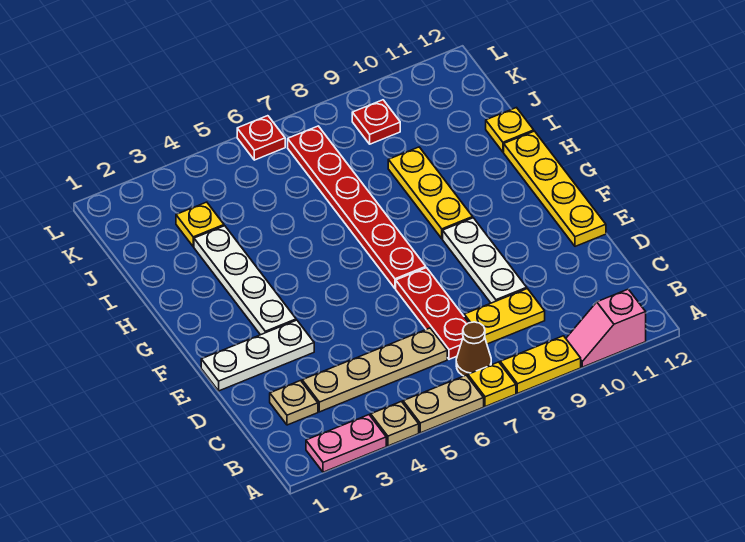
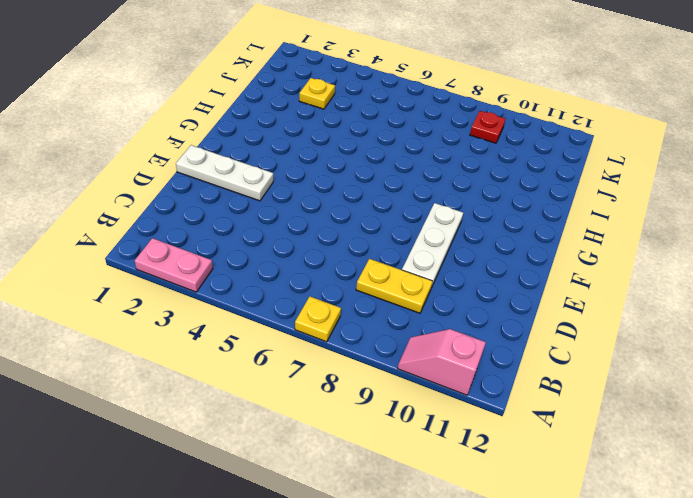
none -> tan 1x1 plate [371,401,419,446]
none -> tan 1x2 plate [403,375,484,433]
none -> yellow 1x2 plate [500,336,581,393]

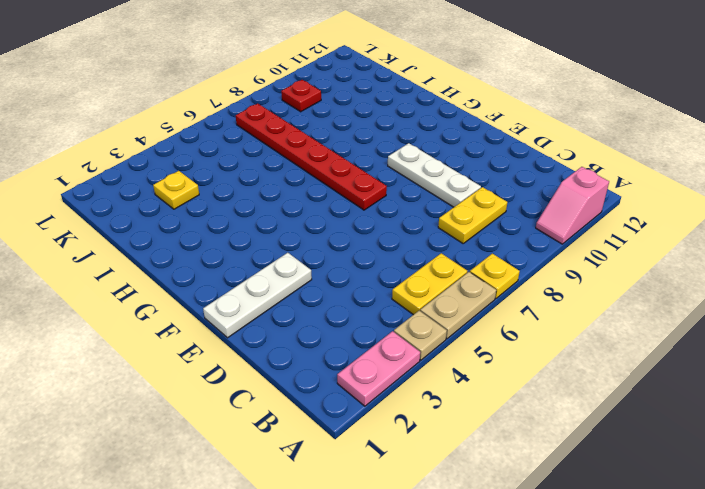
yellow 1x2 plate [392,253,467,315] -> yellow 1x2 plate moved to [500,336,581,393]
none -> brown 1x1 cone [456,322,491,377]
none -> tan 1x1 plate [270,381,318,425]
none -> tan 1x4 plate [302,328,447,412]

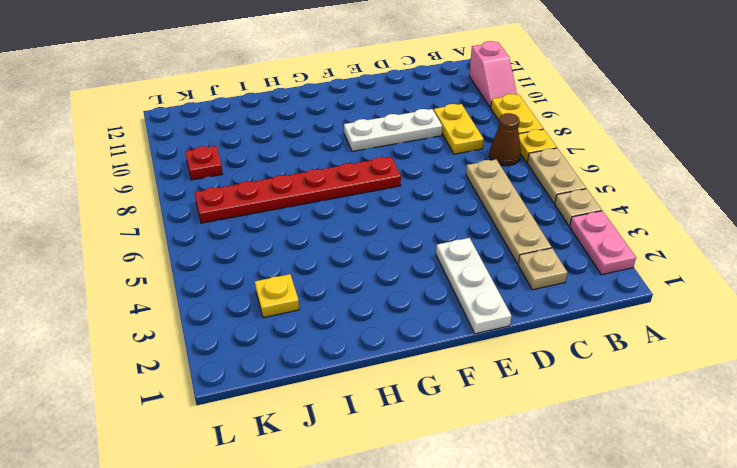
none -> red 1x3 plate [396,268,469,359]
none -> yellow 1x4 plate [504,131,606,246]
none -> white 1x4 plate [194,226,296,335]

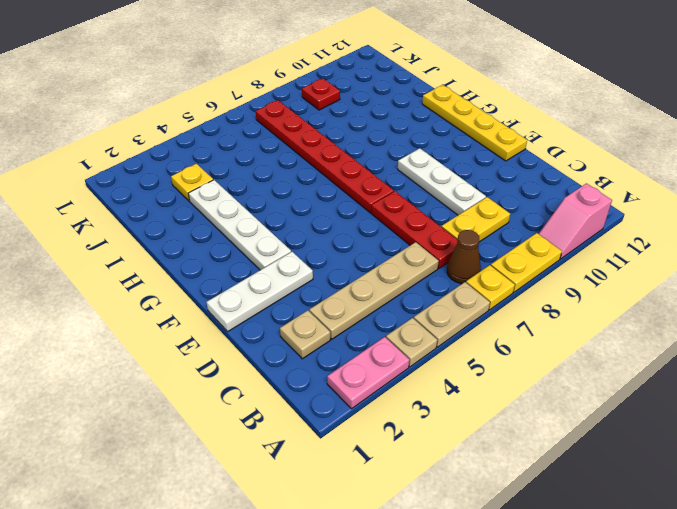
none -> yellow 1x3 plate [388,147,473,239]
none -> yellow 1x1 plate [486,108,534,152]
none -> red 1x1 plate [237,116,285,160]

